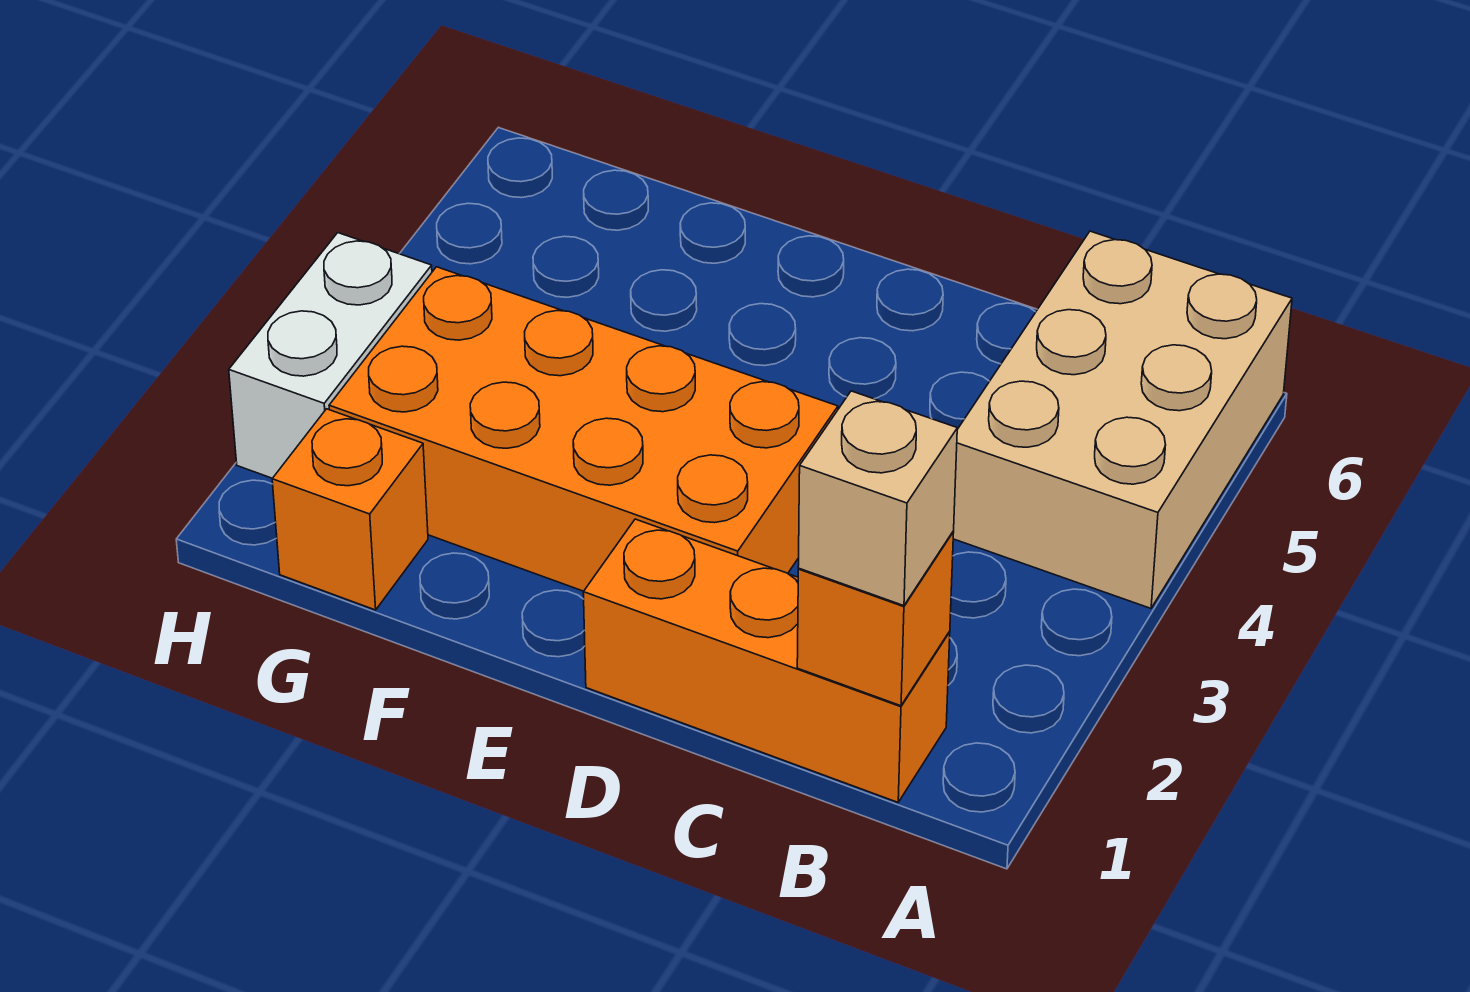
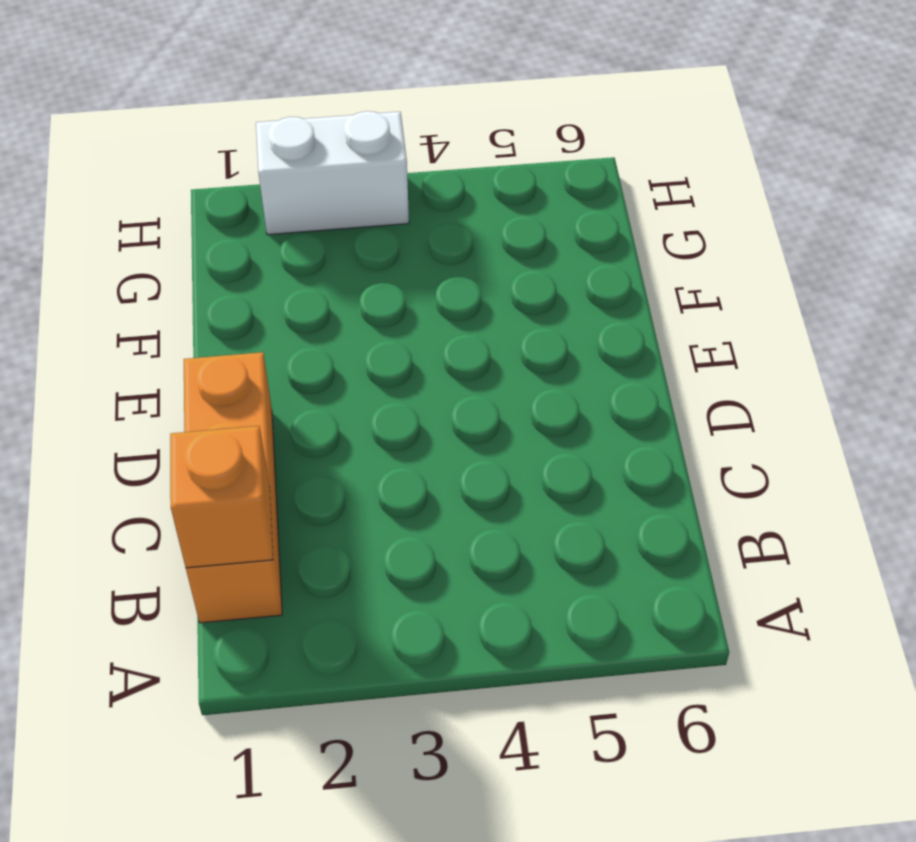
none -> tan 2x3 brick [953,231,1292,608]
none -> orange 2x4 brick [329,267,838,591]

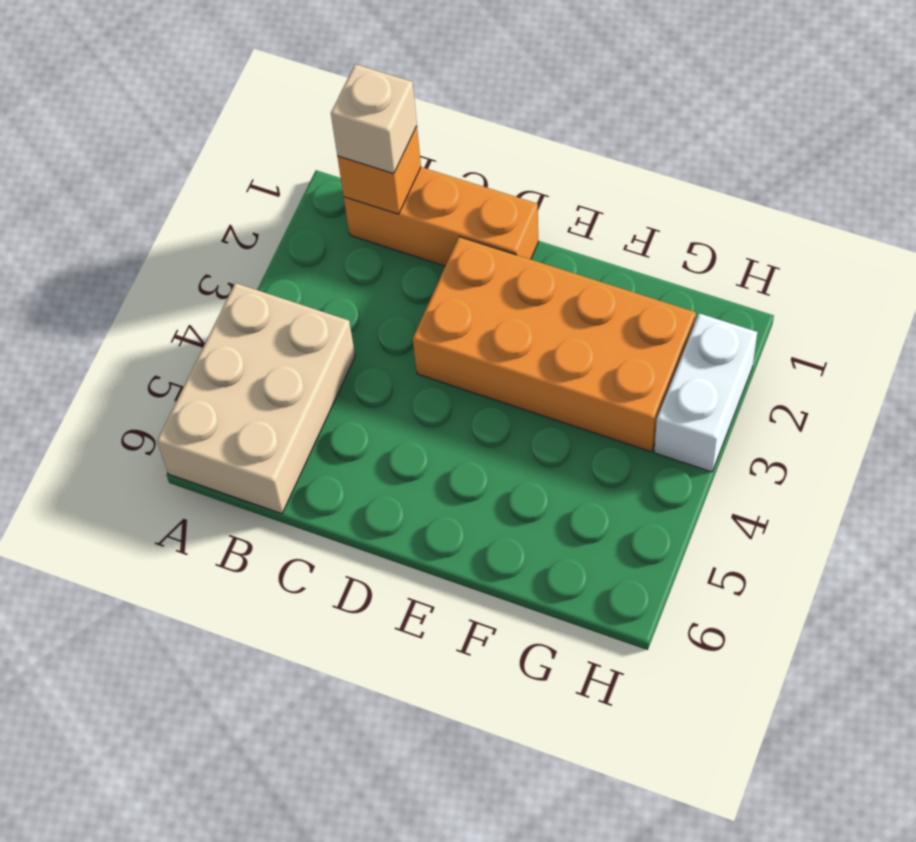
none -> orange 1x1 brick [272,409,428,610]

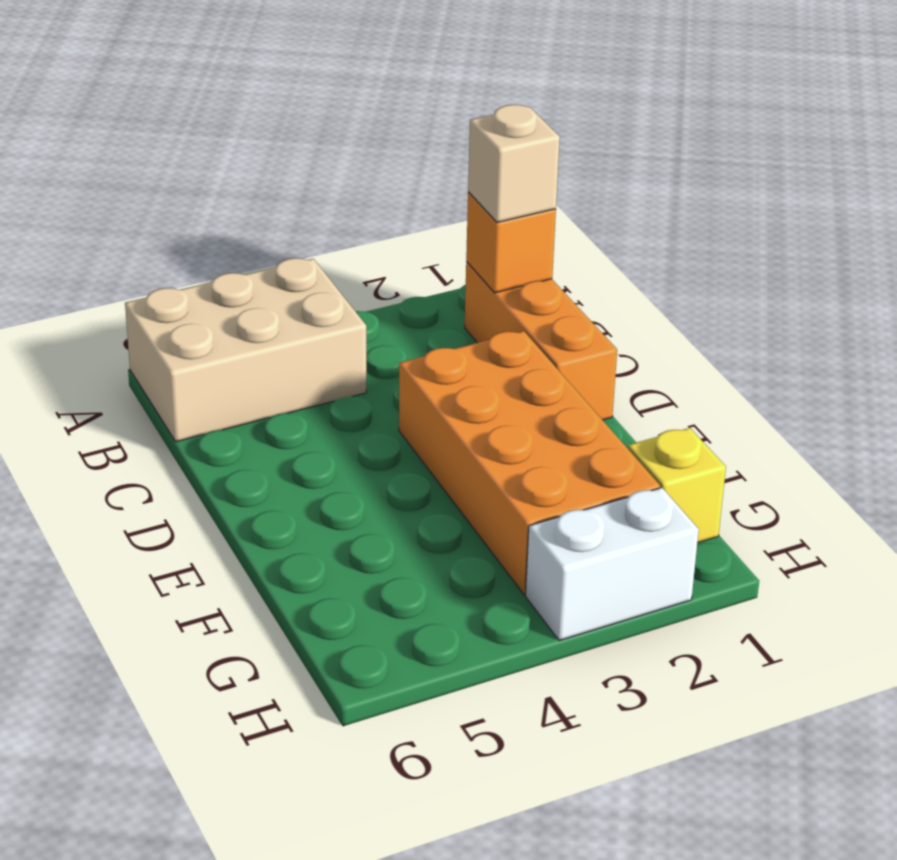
yellow 1x1 brick [628,428,726,543] -> orange 1x1 brick [272,409,428,610]

